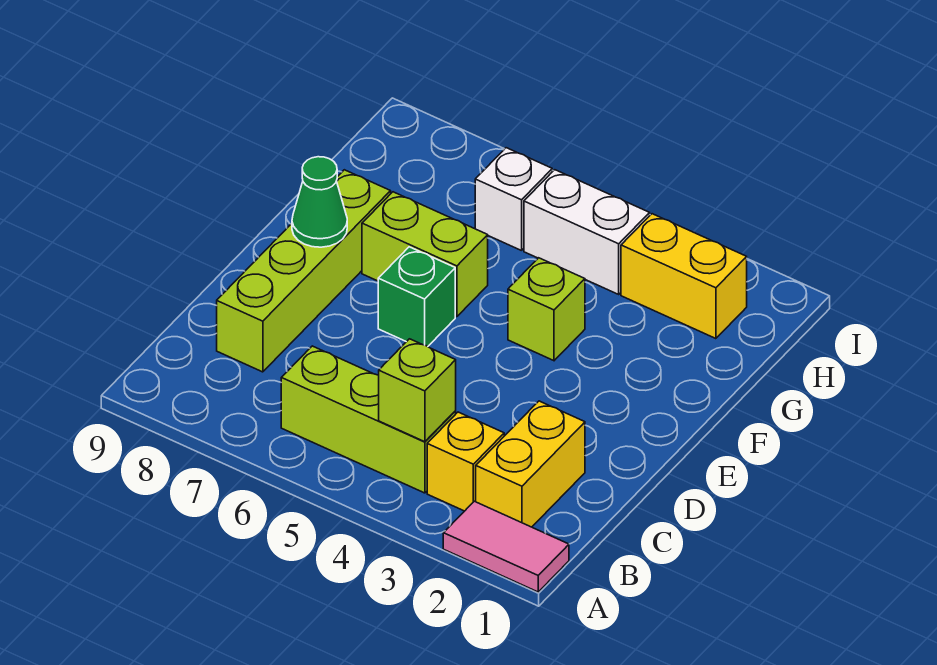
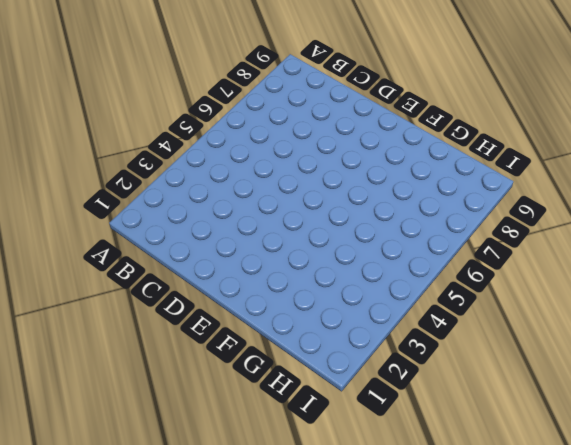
none -> pink 1x2 tile [443,501,569,592]
none -> yellow 1x2 brick [476,401,585,527]
none -> yellow 1x1 brick [427,412,504,511]

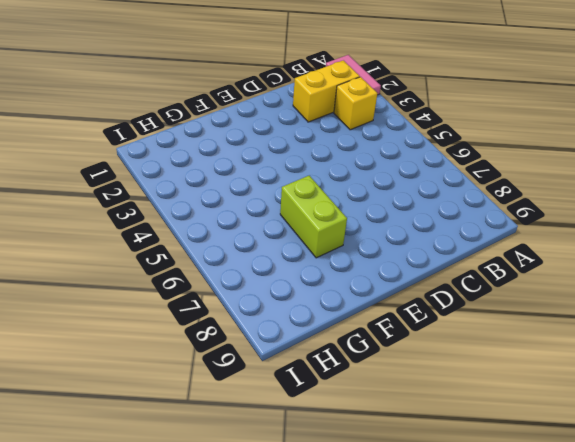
none -> lime 1x3 brick [281,346,456,493]
none -> lime 1x4 brick [217,170,391,372]
none -> green 1x1 brick [378,247,455,346]

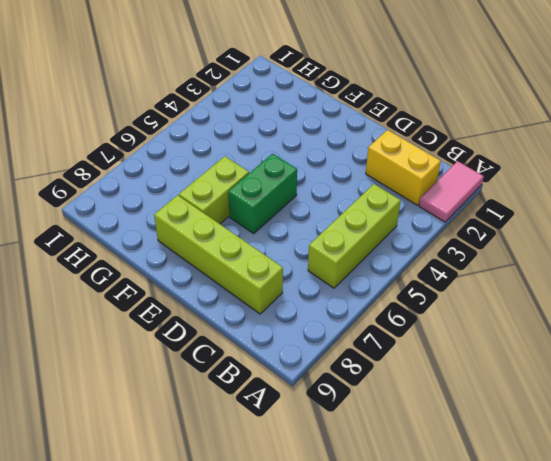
green 1x2 brick [228,154,297,234] -> green 1x1 brick [378,247,455,346]
none -> yellow 1x1 brick [427,412,504,511]
none -> lime 1x1 brick [508,258,585,361]
none -> yellow 1x2 brick [621,214,747,339]

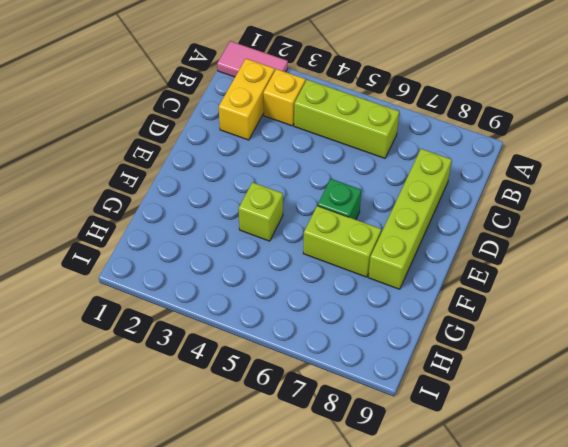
none -> yellow 1x2 brick [621,214,747,339]
none -> white 1x2 brick [524,170,650,294]
none -> white 1x1 brick [475,148,552,251]

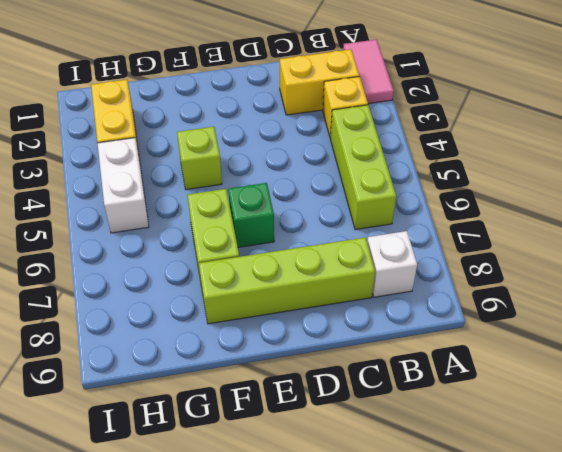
white 1x1 brick [367,231,417,297] -> white 1x1 brick moved to [475,148,552,251]
none -> lime 1x1 brick [379,339,456,442]
none -> green 1x1 cone [292,157,347,247]

